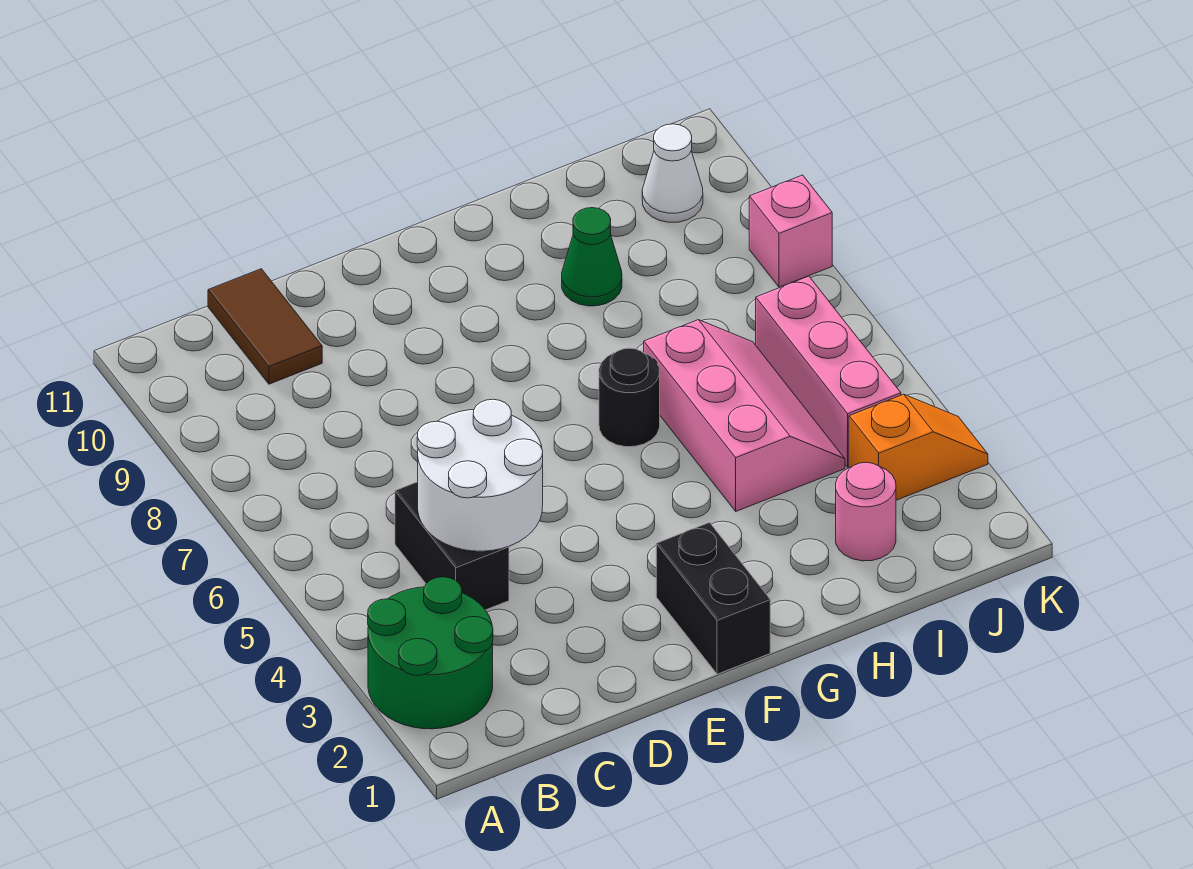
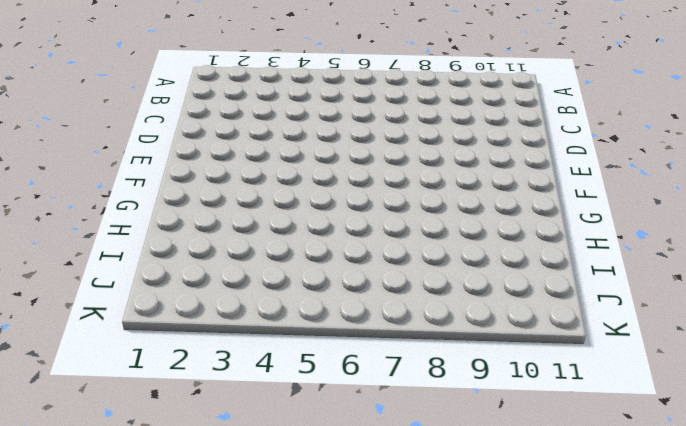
none -> green 2x2 round brick [368,577,493,729]
none -> black 1x2 brick [395,482,509,610]
none -> brown 1x2 tile [208,269,322,384]

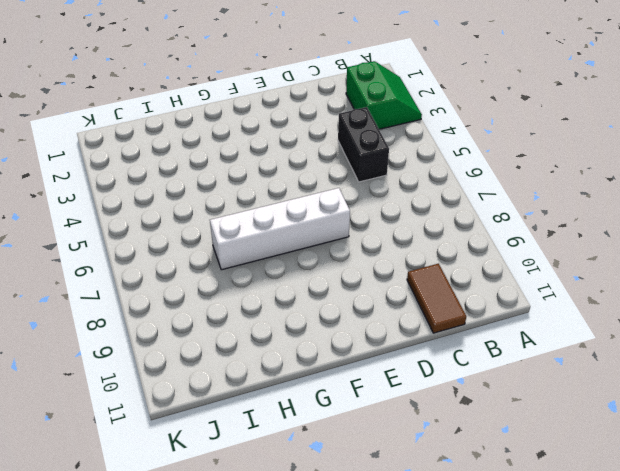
green 2x2 slope [346,61,422,129] -> green 2x2 round brick [368,577,493,729]
white 1x4 brick [210,188,350,270] -> none
none -> black 1x2 brick [656,523,770,674]
none -> black 1x1 round brick [599,348,660,447]
none -> pink 2x3 slope [644,320,845,511]

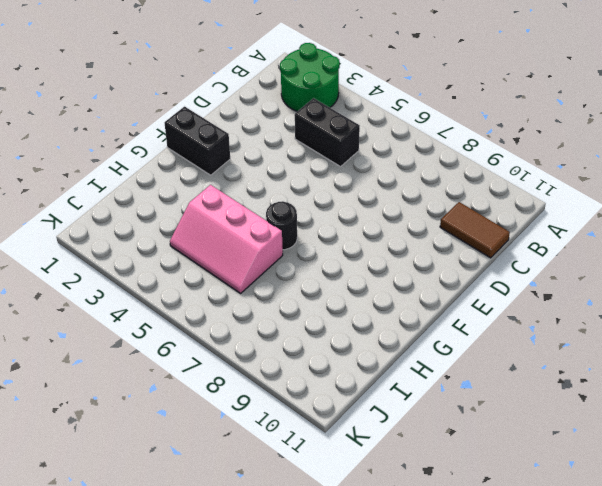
none -> green 1x1 cone [562,208,622,306]
none -> pink 1x1 round brick [836,463,896,561]
none -> orange 1x2 slope [849,394,988,500]

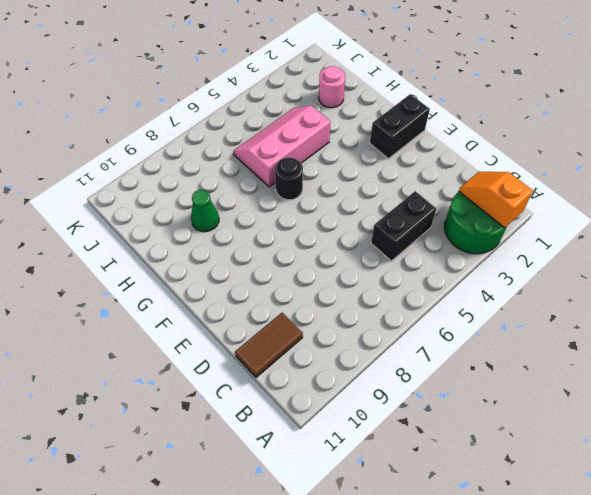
orange 1x2 slope [459,172,533,228] -> orange 1x2 slope moved to [849,394,988,500]
none -> pink 1x3 brick [756,276,901,467]
none -> white 1x1 cone [642,124,703,222]
none -> pink 1x1 brick [749,175,832,287]

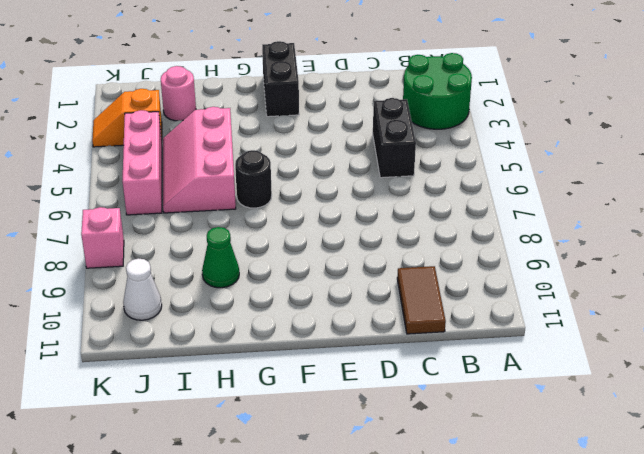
none -> white 2x2 round brick [417,399,543,551]

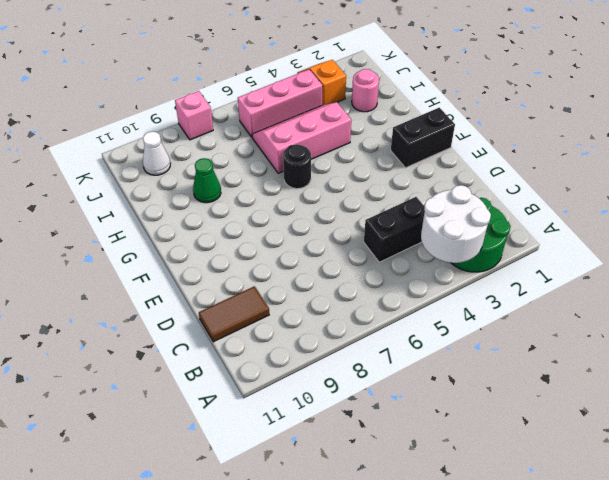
white 2x2 round brick [421,185,491,263] -> white 2x2 round brick moved to [417,399,543,551]

